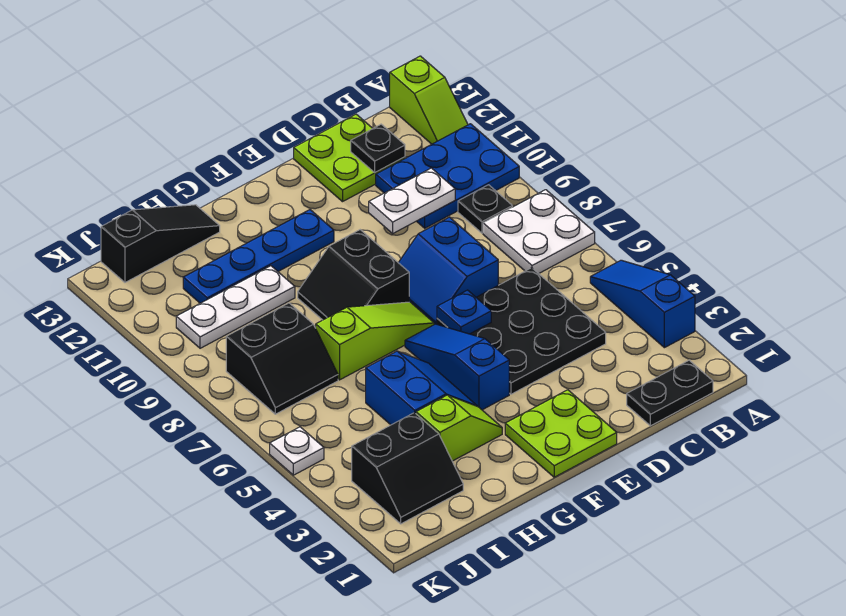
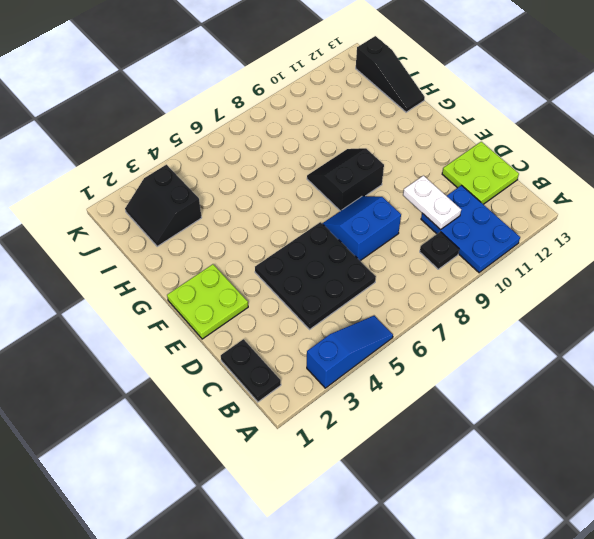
none -> white 2x2 plate [483,190,595,274]
none -> lime 1x2 slope [390,56,468,144]
none -> blue 1x3 slope [405,324,509,410]

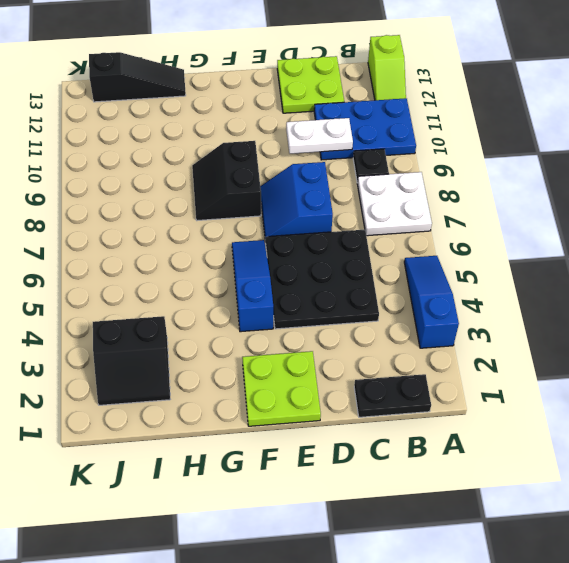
none -> lime 1x3 slope [316,302,434,380]
none -> blue 1x4 plate [183,210,334,303]
none -> lime 1x2 slope [416,395,502,461]

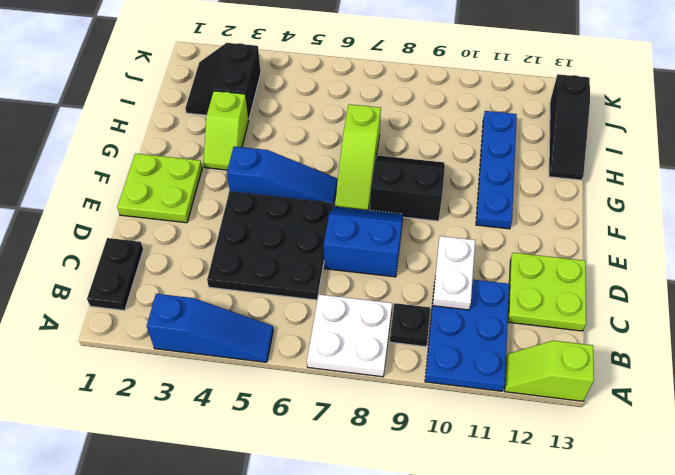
none -> blue 2x2 slope [366,351,477,425]
none -> white 1x3 plate [176,266,295,348]
none -> black 2x2 slope [226,303,338,414]

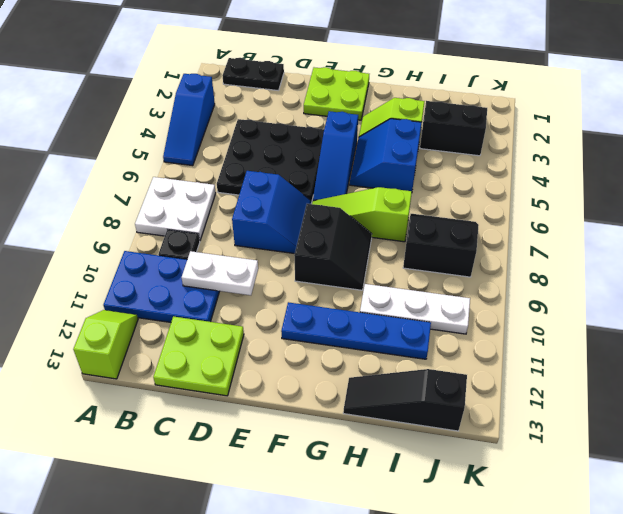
none -> white 1x1 plate [270,427,324,475]
none -> black 1x1 plate [351,124,405,172]
none -> blue 1x1 plate [437,290,491,334]

